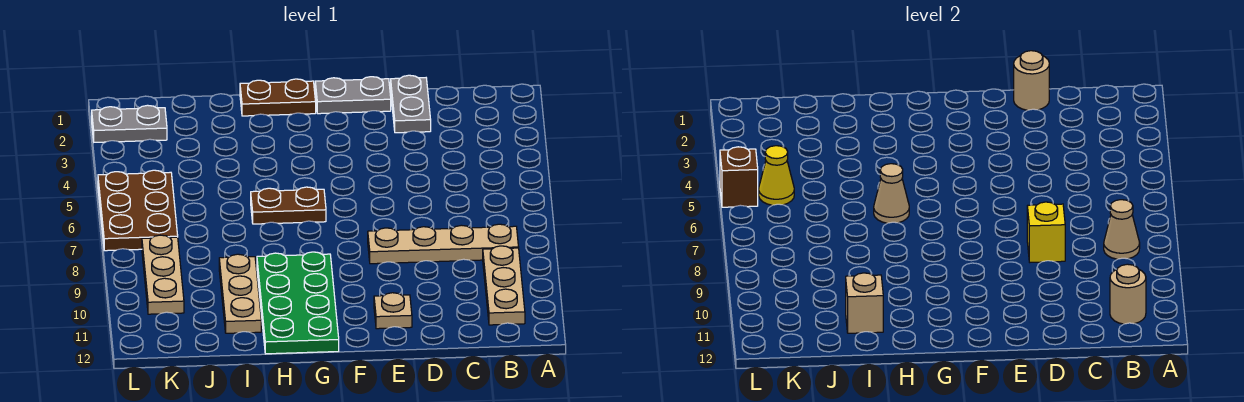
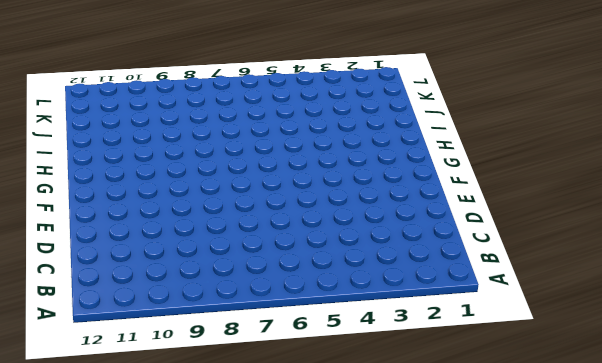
none -> tan 1x4 plate [368,224,519,264]
none -> tan 1x3 plate [483,246,525,325]
none -> grey 1x2 plate [391,75,431,133]

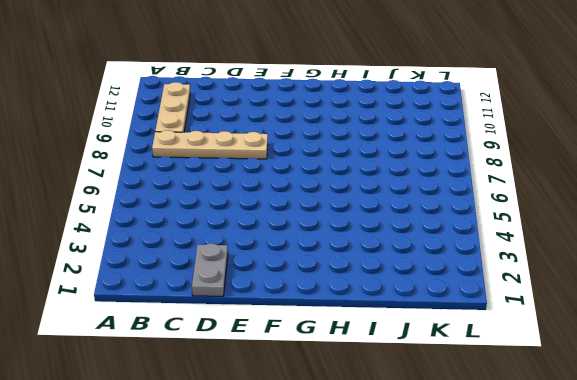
none -> grey 1x2 plate [315,77,391,114]
none -> tan 1x1 plate [374,293,412,329]
none -> brown 1x2 plate [240,79,316,116]

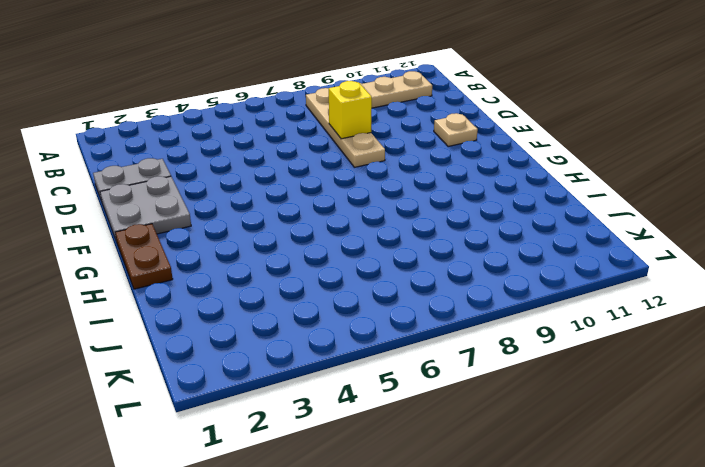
grey 2x2 plate [100,176,191,242] -> grey 1x2 plate [315,77,391,114]
none -> brown 1x2 plate [251,187,326,224]
none -> green 2x4 plate [257,252,339,354]
none -> tan 1x3 plate [219,254,261,333]

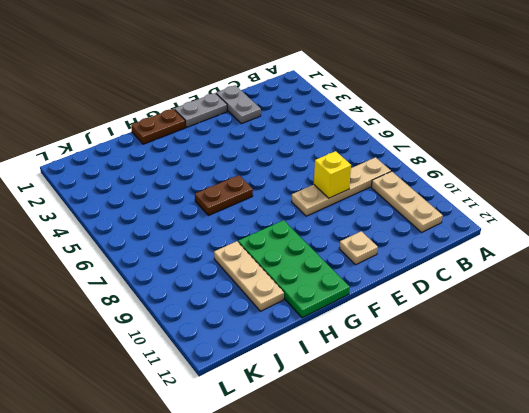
none -> grey 1x2 plate [92,105,167,142]
none -> brown 2x3 plate [98,170,178,251]
none -> tan 1x3 plate [142,235,184,314]

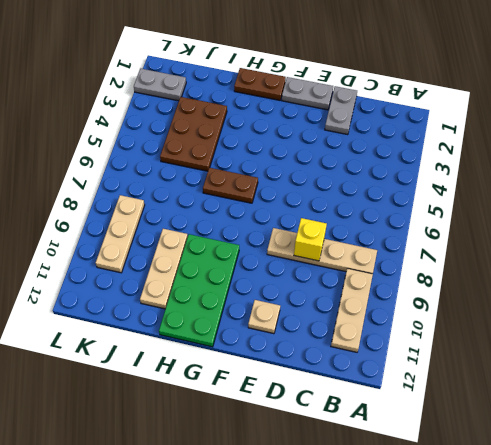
brown 2x3 plate [160,97,227,171] -> brown 2x3 plate moved to [98,170,178,251]
none -> tan 1x1 cone [1104,200,1140,259]
none -> tan 1x1 round brick [1110,264,1146,324]
none -> tan 1x1 round brick [1014,51,1049,110]

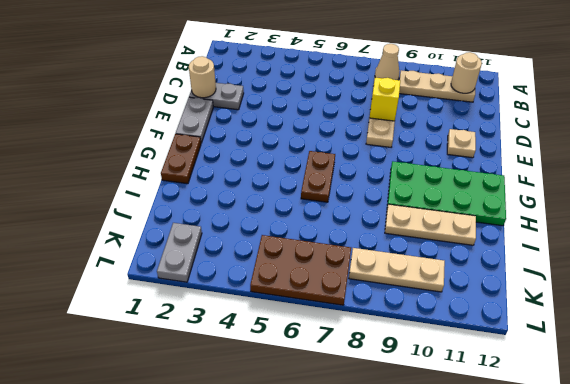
none -> tan 1x1 cone [874,164,909,223]
none -> tan 1x1 brick [846,273,883,333]
none -> yellow 1x1 cone [759,146,794,205]

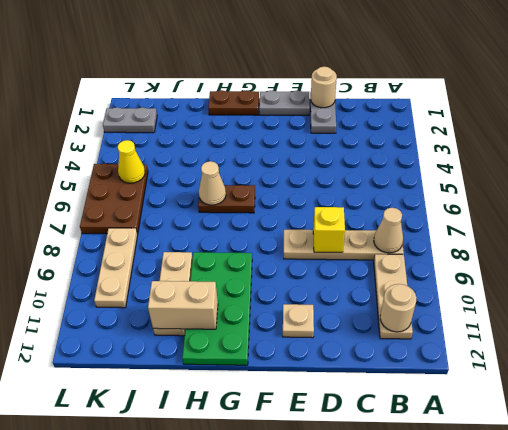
tan 1x2 brick [148,281,218,329] -> tan 1x1 brick [846,273,883,333]
none -> brown 1x1 brick [720,147,758,207]

